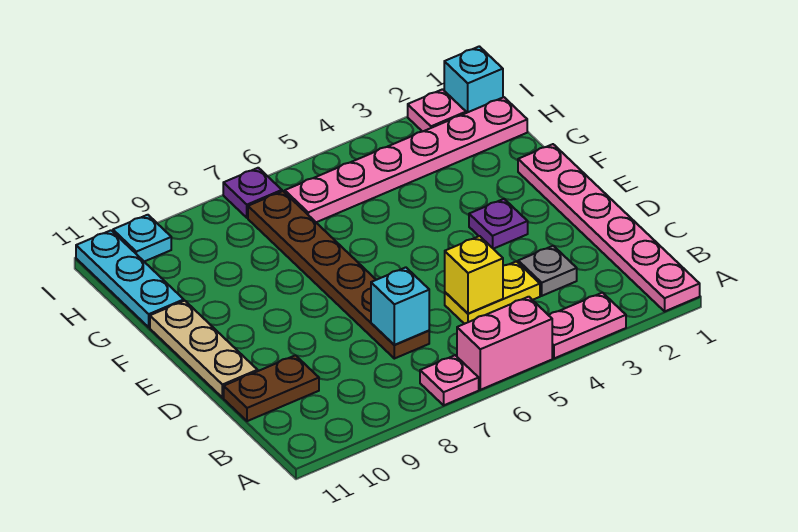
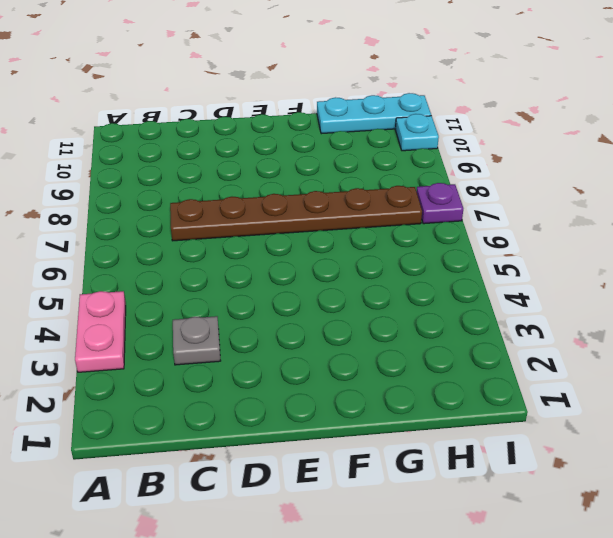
none -> pink 1x6 plate [518,144,700,311]
none -> pink 1x2 brick [457,297,552,390]
none -> pink 1x1 plate [420,355,479,405]

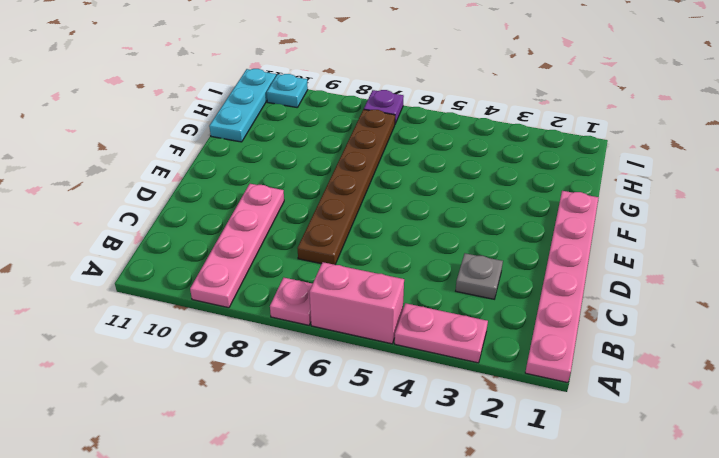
pink 1x4 plate [190,184,284,308] -> none
none -> yellow 1x2 plate [445,261,540,324]
none -> brown 1x2 plate [224,355,319,421]
none -> tan 1x3 plate [150,301,258,398]

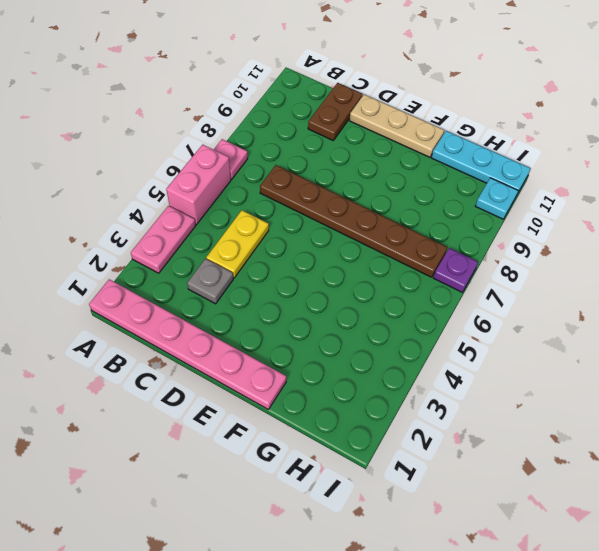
none -> purple 1x1 plate [469,199,528,249]
none -> pink 1x6 plate [285,97,527,222]
none -> cyan 1x1 brick [444,46,503,113]

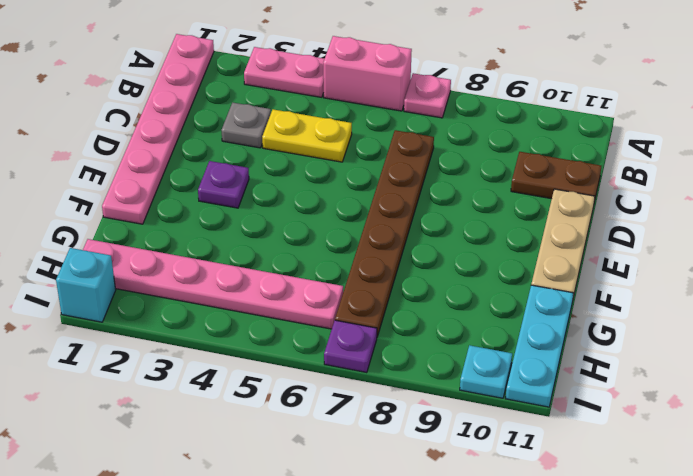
none -> pink 1x1 plate [408,89,466,132]
none -> yellow 1x1 brick [445,236,503,314]
none -> cyan 1x1 brick [371,267,429,345]

